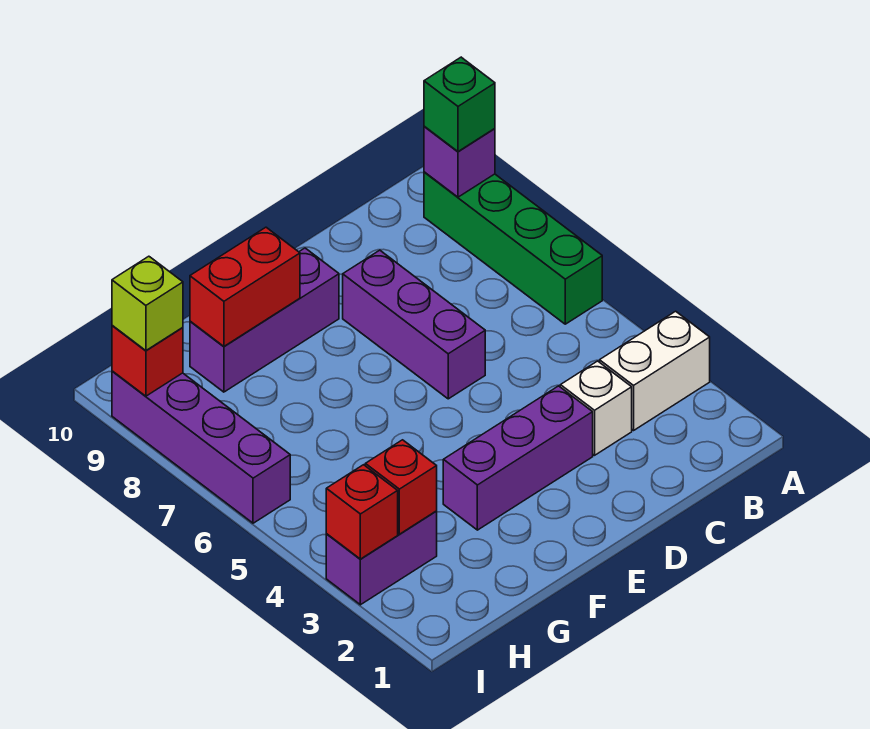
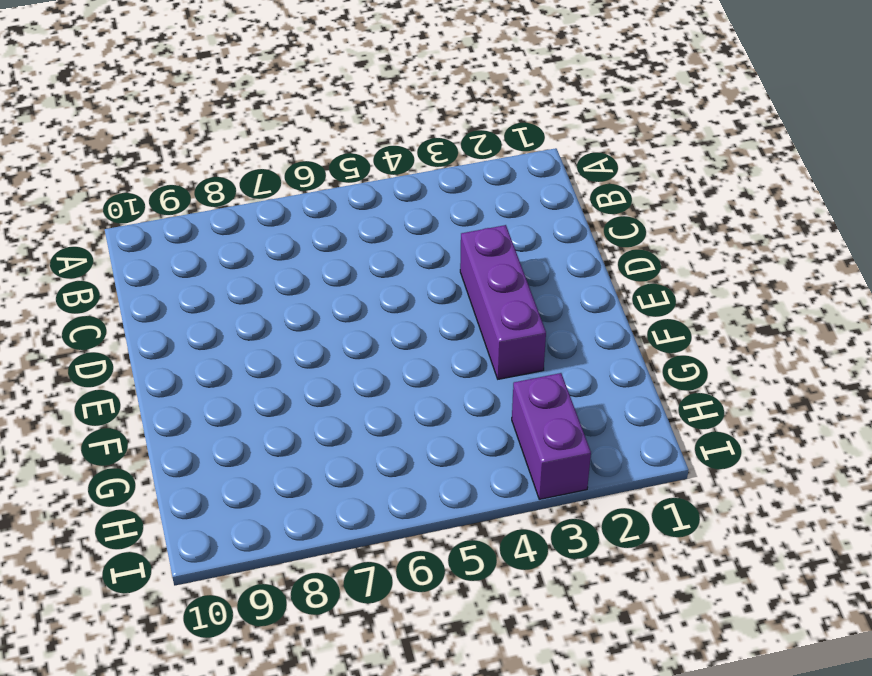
none -> white 1x2 brick [600,311,710,430]
none -> green 1x4 brick [424,172,602,324]
none -> white 1x1 brick [560,361,632,455]

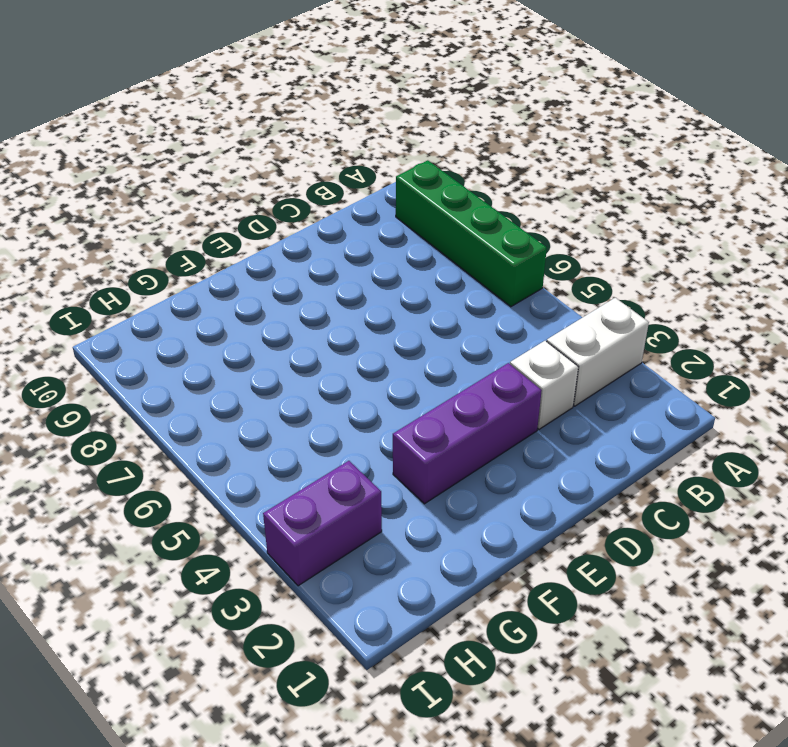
none -> purple 1x3 brick [343,250,485,399]
none -> purple 1x3 brick [190,248,339,392]
none -> purple 1x4 brick [112,371,290,523]

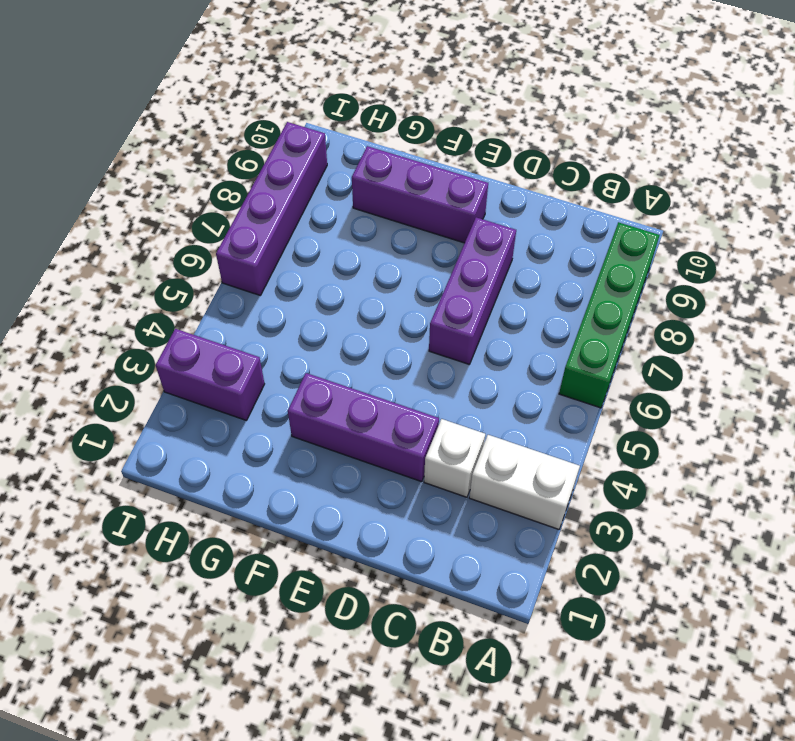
none -> purple 1x1 brick [424,126,495,197]
none -> red 1x2 brick [190,227,300,346]
none -> red 1x1 brick [365,440,437,534]

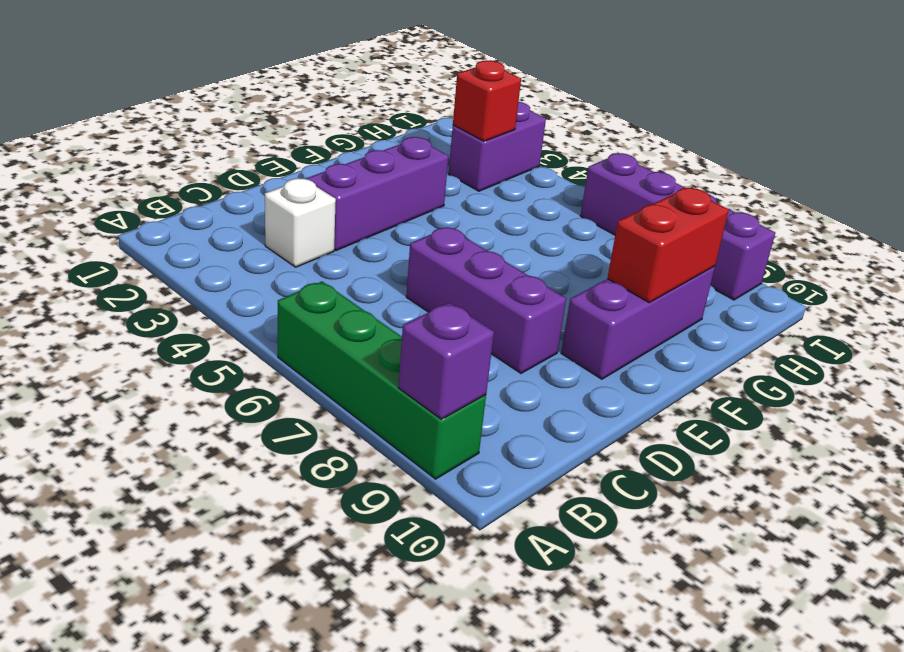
none -> white 1x2 brick [600,311,710,430]
none -> red 1x1 brick [326,465,398,559]
none -> red 1x1 brick [112,325,183,396]

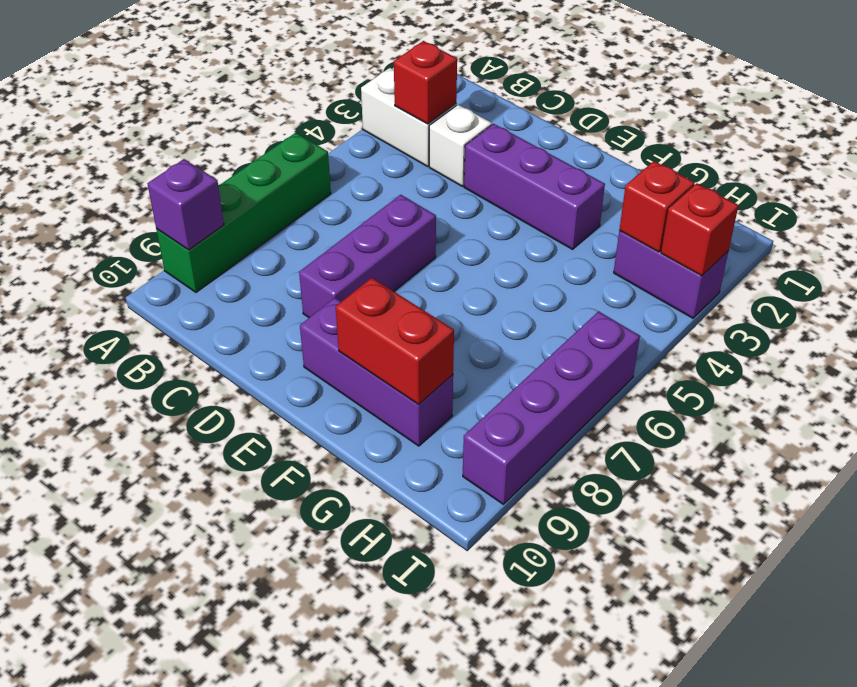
red 1x1 brick [394,41,457,124] -> red 1x1 brick moved to [112,325,183,396]
none -> green 1x1 brick [424,57,495,151]
none -> lime 1x1 brick [112,256,183,351]

